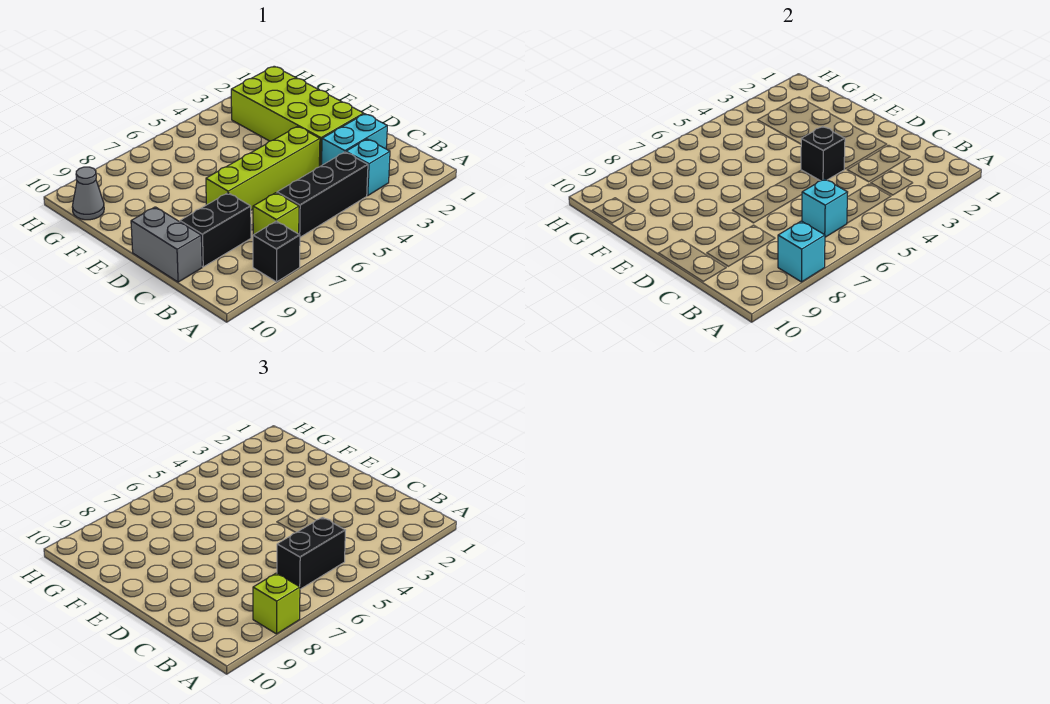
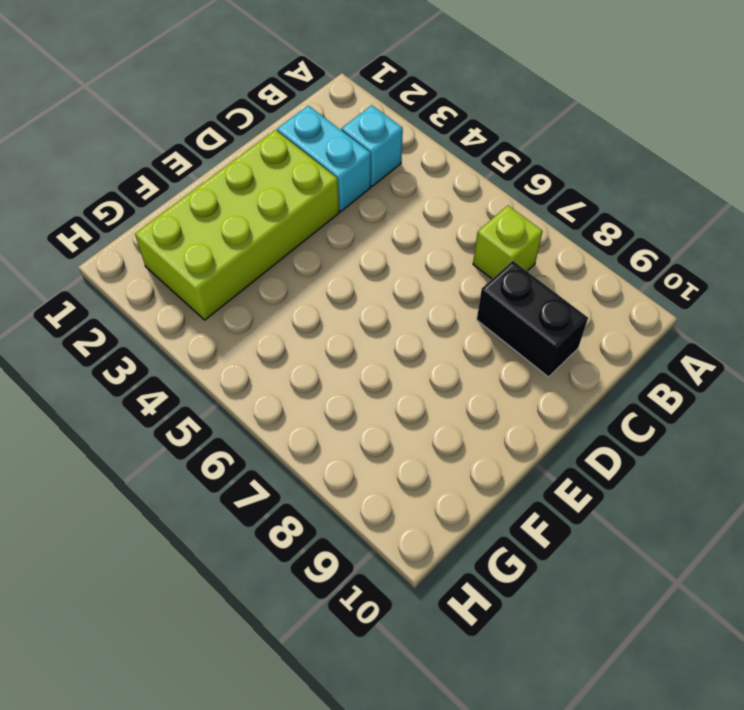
none -> black 1x1 brick [253,221,300,282]
none -> black 1x3 brick [277,152,368,237]
none -> grey 1x2 brick [131,207,202,282]

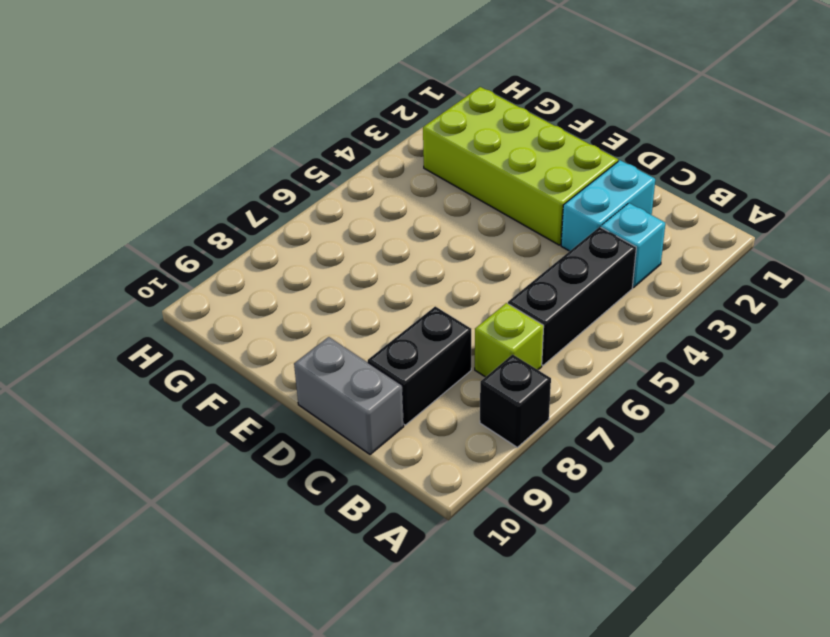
none -> lime 1x4 brick [206,126,320,210]
none -> grey 1x1 cone [72,167,104,220]
none -> cyan 1x1 brick [778,221,825,282]

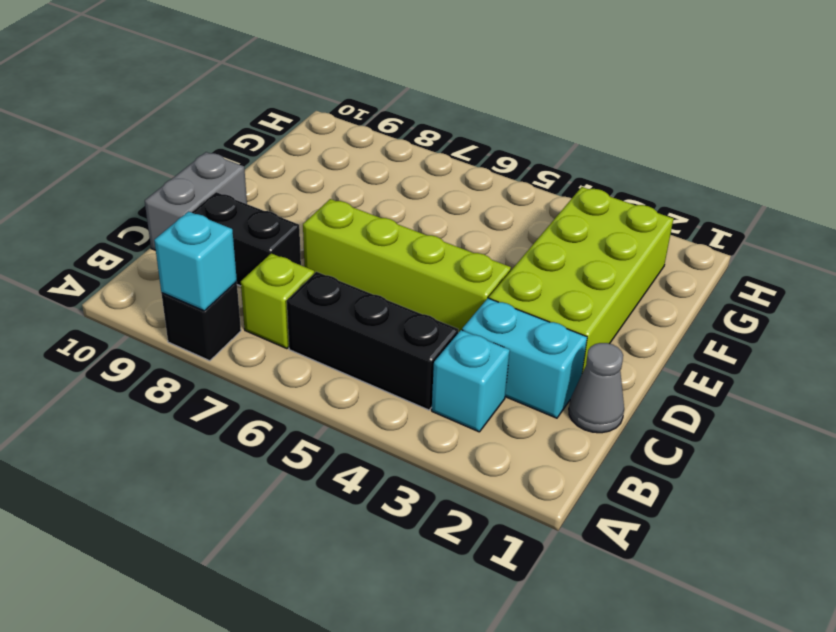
grey 1x1 cone [569,343,624,433] -> grey 1x1 cone moved to [72,167,104,220]
none -> cyan 1x1 brick [802,179,848,237]
none -> black 1x1 brick [801,126,845,181]
none -> lime 1x1 brick [253,573,300,634]

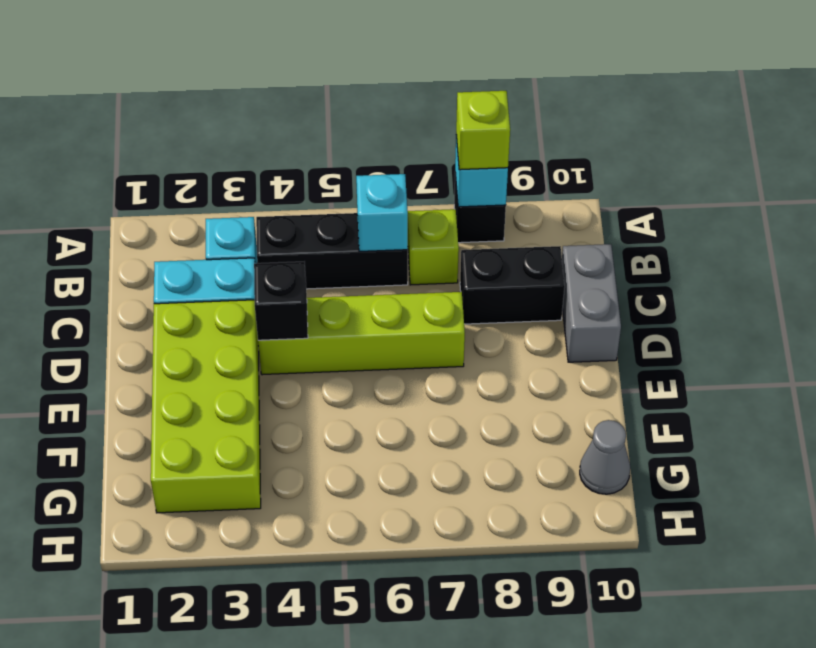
none -> black 1x2 brick [277,517,345,589]

